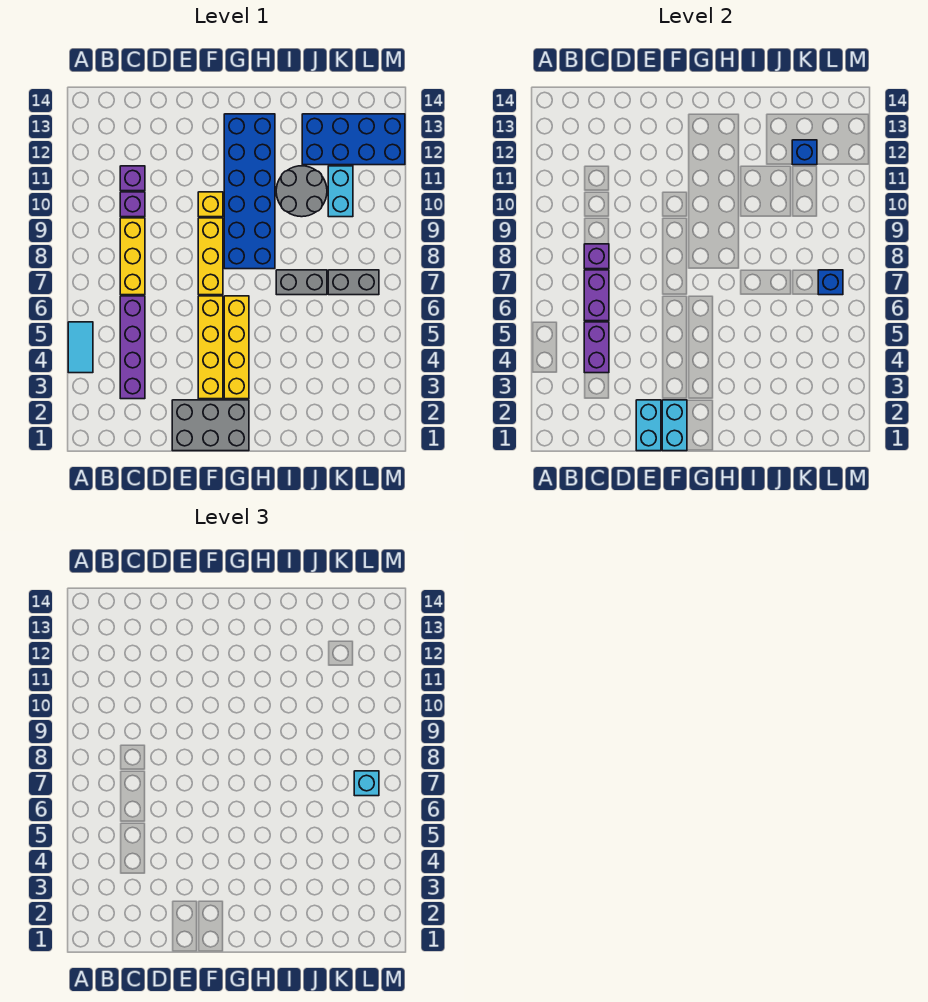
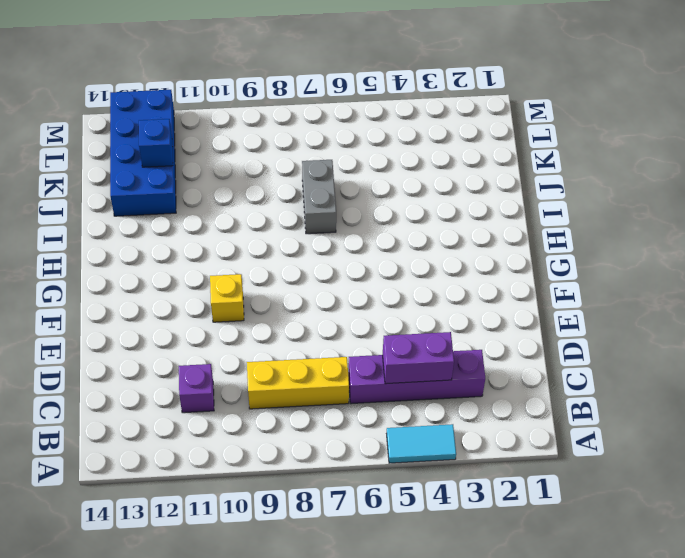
none -> purple 1x1 brick [120,192,145,217]
none -> grey 2x3 brick [172,400,249,451]
none -> yellow 1x4 brick [198,296,223,399]

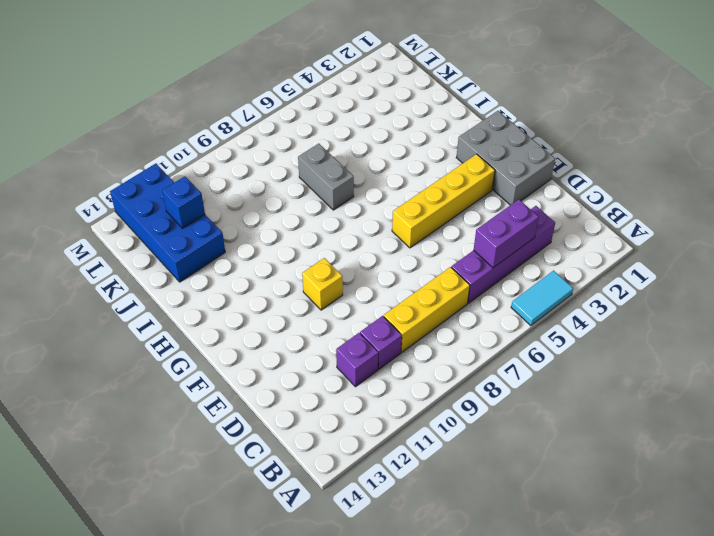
none -> yellow 1x3 brick [198,218,223,295]
none -> yellow 1x4 brick [224,296,249,399]
none -> blue 2x6 brick [224,114,275,269]

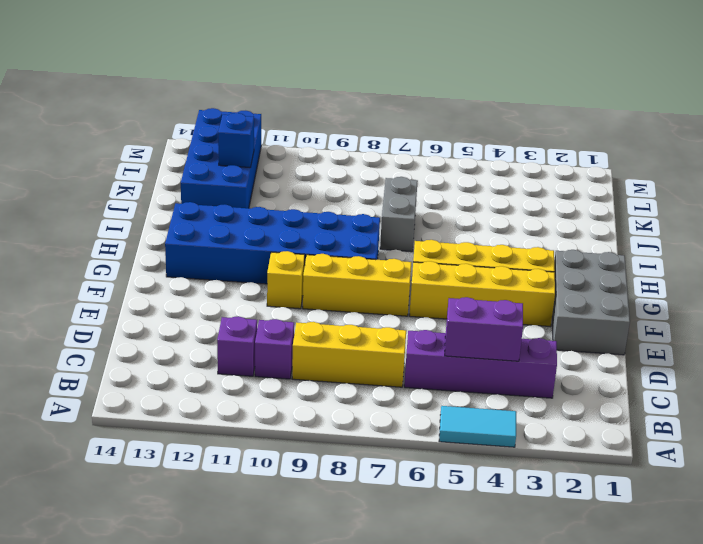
none -> grey 2x2 round brick [276,166,327,217]
none -> grey 1x2 brick [328,270,379,295]
none -> cyan 1x2 brick [328,166,353,217]

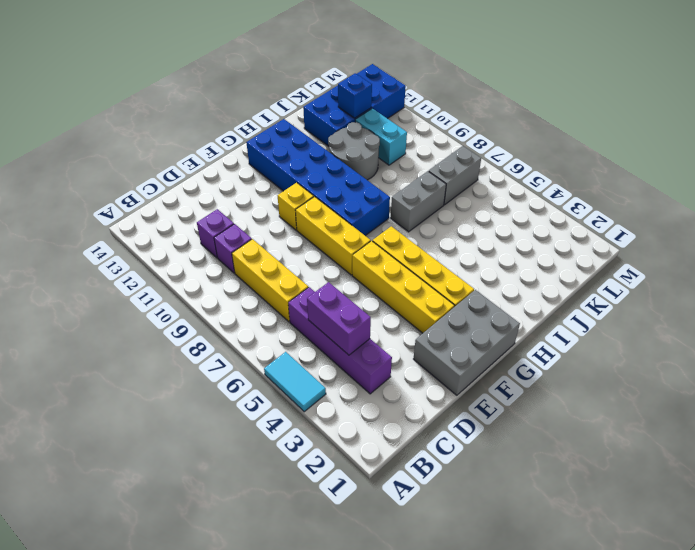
none -> purple 1x2 brick [584,270,609,321]
none -> purple 1x1 brick [584,244,609,269]
none -> cyan 1x2 brick [636,400,661,451]

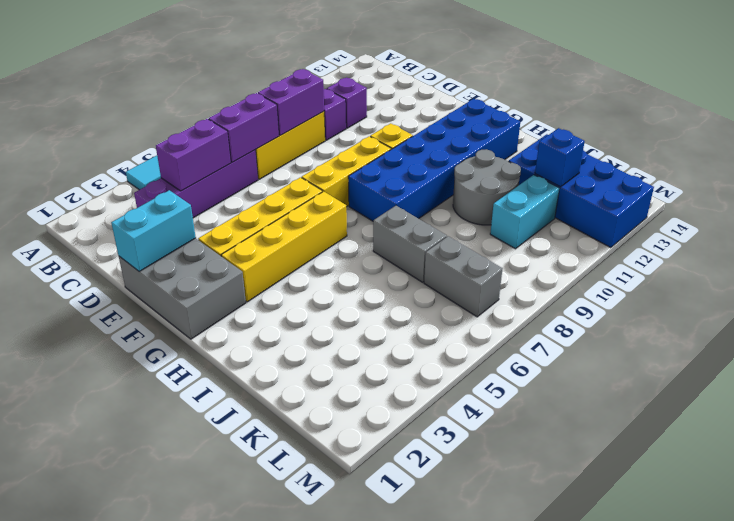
purple 1x2 brick [258,69,324,135] -> purple 1x1 brick [584,244,609,269]
none -> cyan 1x2 brick [662,400,687,451]
none -> blue 1x1 brick [818,270,843,295]
none -> cyan 1x1 brick [354,771,379,796]

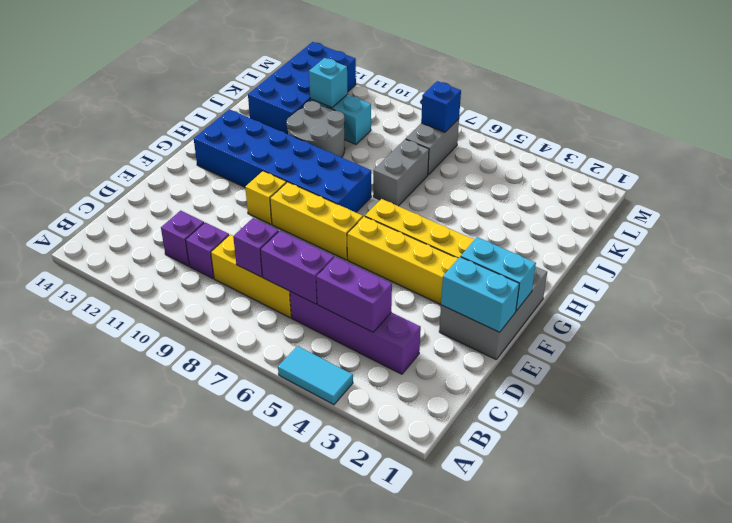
cyan 1x1 brick [309,58,347,108] -> cyan 1x1 brick moved to [354,771,379,796]
none -> blue 1x1 brick [792,140,817,165]

